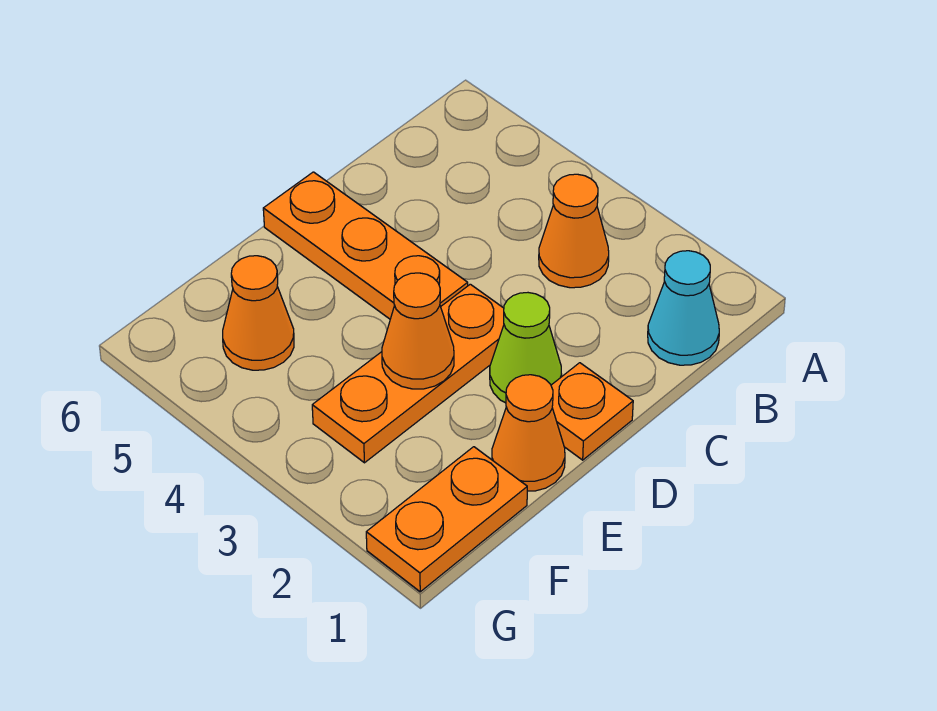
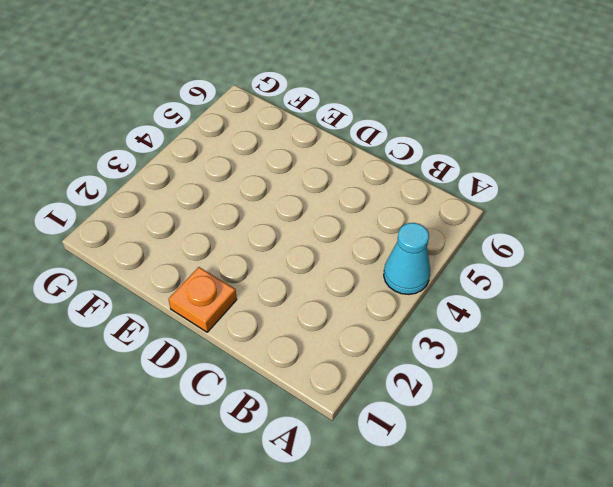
cyan 1x1 cone [384,223,430,294] -> cyan 1x1 cone moved to [648,251,719,365]
none -> orange 1x1 cone [539,174,609,288]
none -> lime 1x1 cone [490,293,562,403]

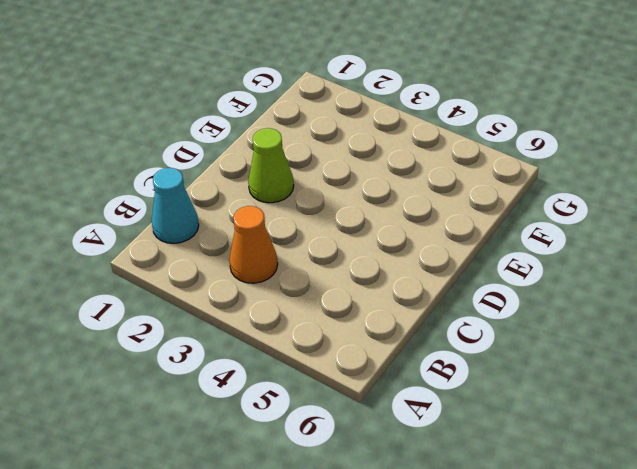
none -> orange 1x1 plate [551,363,633,460]
none -> orange 1x3 plate [312,284,504,463]

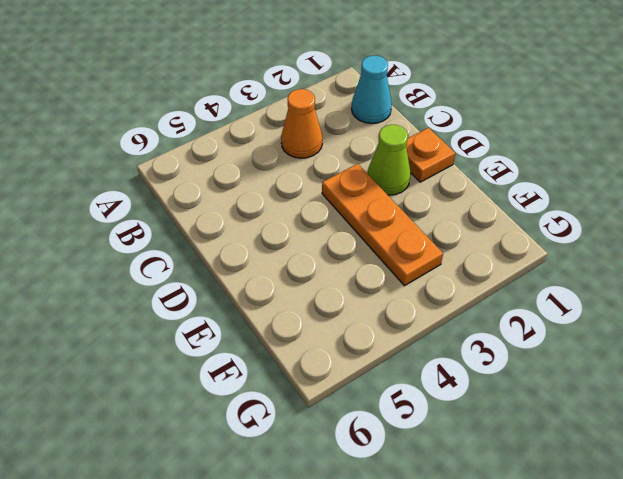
none -> orange 1x3 plate [263,172,468,319]
none -> orange 1x1 cone [492,375,565,491]

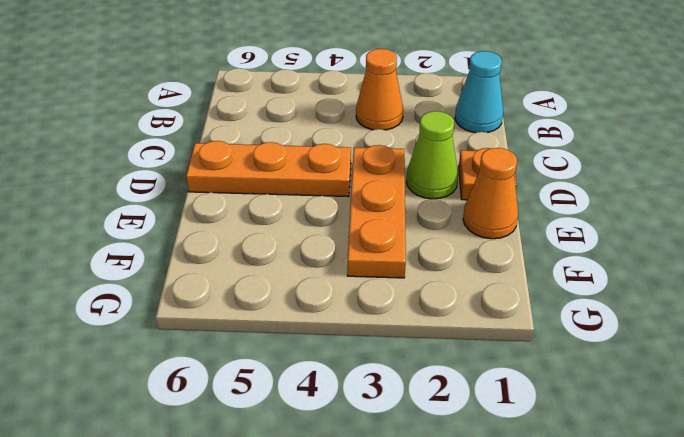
none -> orange 1x2 plate [366,447,527,592]
none -> orange 1x1 cone [223,256,294,370]

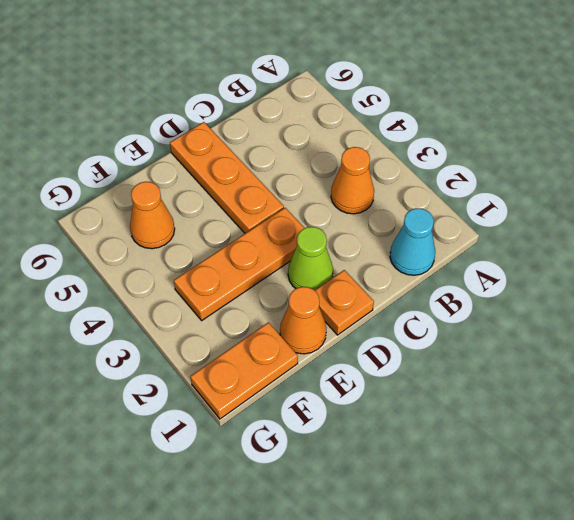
none -> orange 1x1 cone [382,273,454,389]

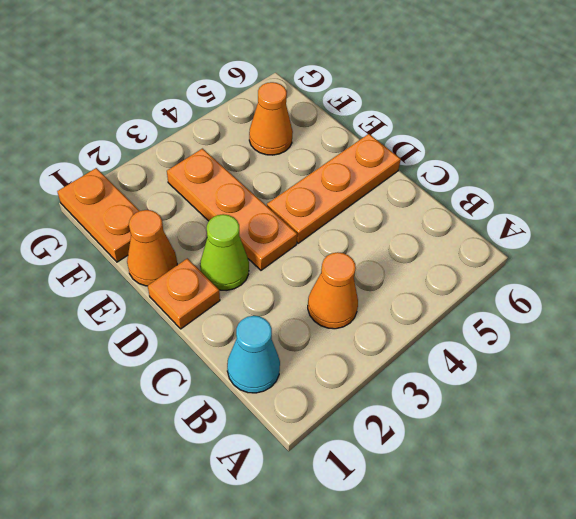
none -> orange 1x1 cone [382,273,454,389]

